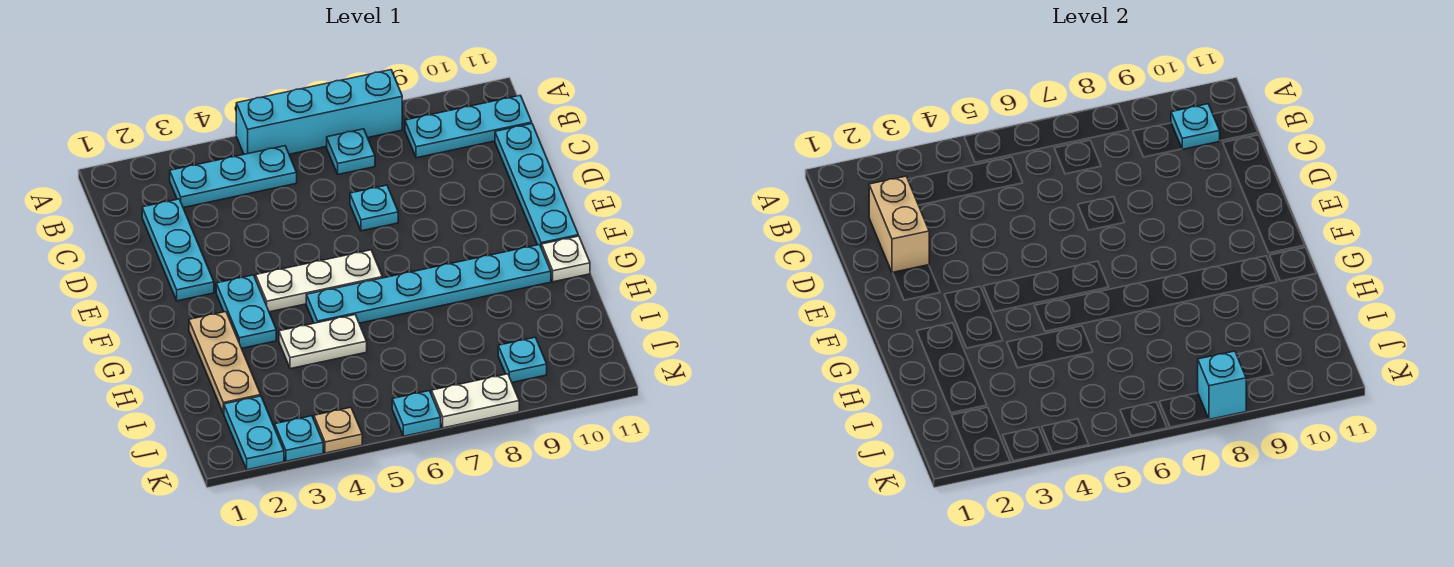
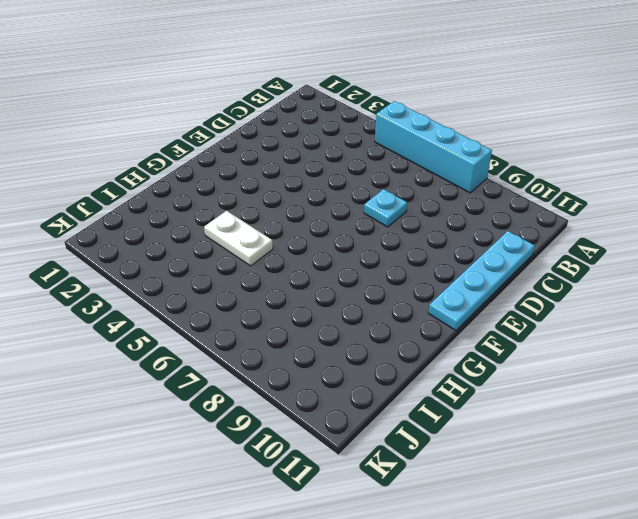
none -> cyan 1x3 plate [170,146,297,208]
none -> cyan 1x1 plate [327,129,375,174]
none -> cyan 1x3 plate [405,95,532,158]

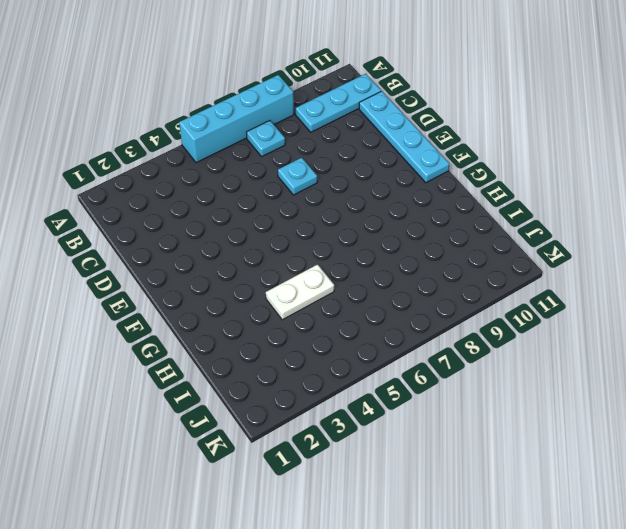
none -> cyan 1x3 plate [170,146,297,208]
none -> cyan 1x3 plate [142,199,214,301]
none -> cyan 1x2 plate [216,275,276,348]

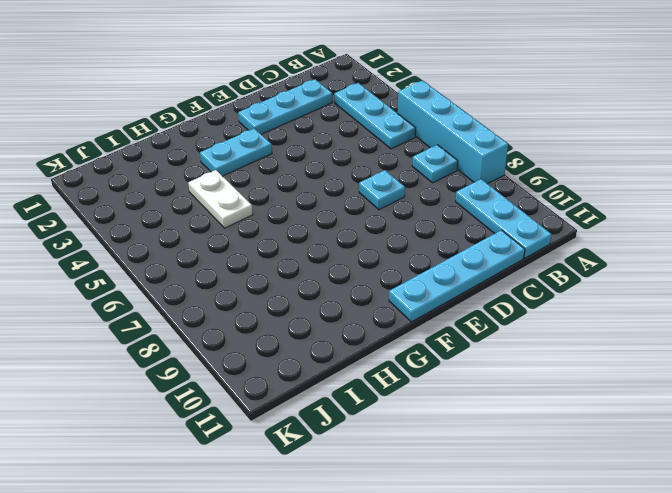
none -> white 1x3 plate [256,250,382,312]
none -> tan 1x3 plate [189,312,261,414]
none -> cyan 1x6 plate [306,245,551,323]

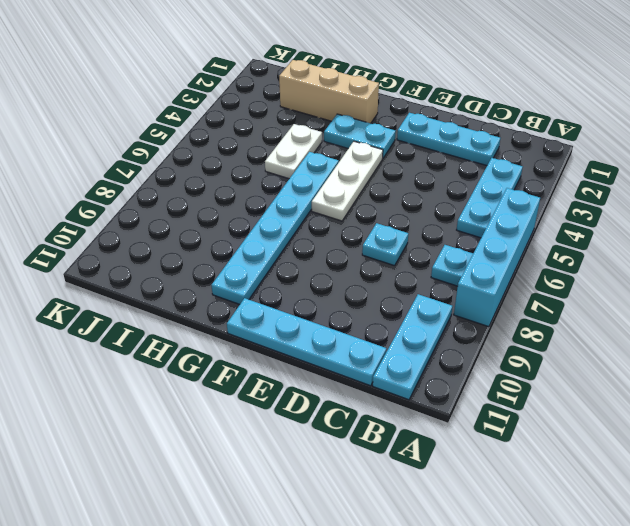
tan 1x3 brick [279,60,379,123] -> tan 1x3 plate [189,312,261,414]
none -> white 1x1 plate [542,236,590,282]
none -> cyan 1x2 plate [224,396,284,470]
none -> cyan 1x1 plate [498,337,547,382]

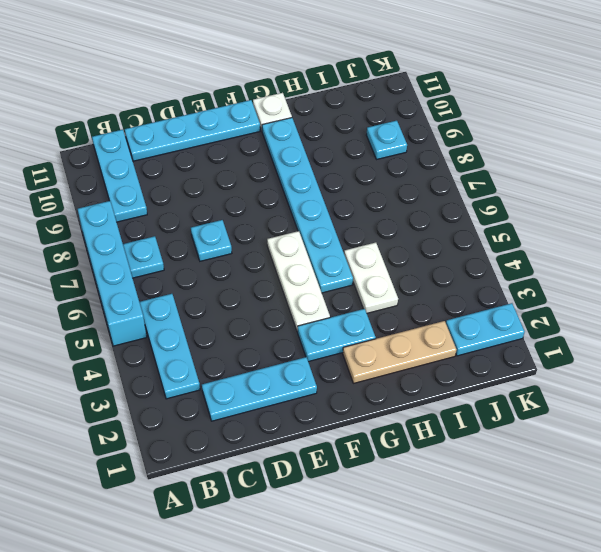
none -> cyan 1x1 plate [275,416,323,461]
none -> tan 1x1 plate [314,408,362,453]
none -> cyan 1x1 plate [392,391,441,436]

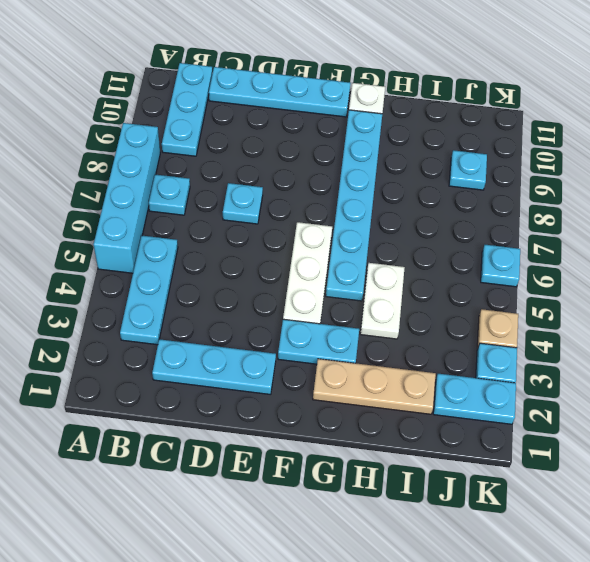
none -> white 1x2 plate [432,374,519,428]
none -> cyan 1x1 plate [1171,104,1220,149]
none -> tan 1x2 brick [869,176,929,273]

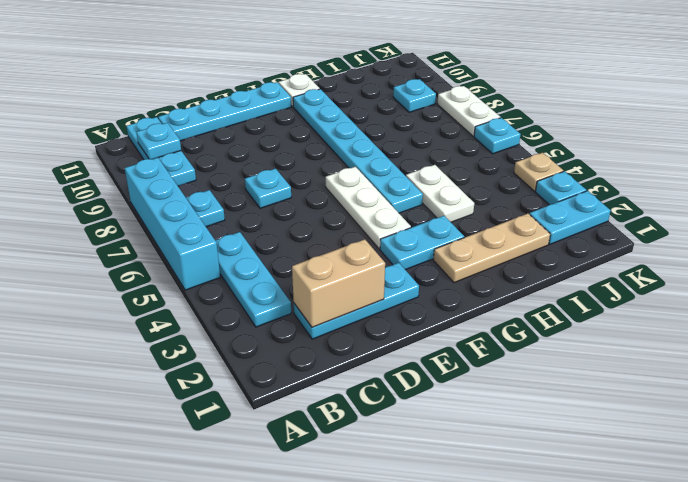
none -> cyan 1x1 brick [1198,351,1246,420]

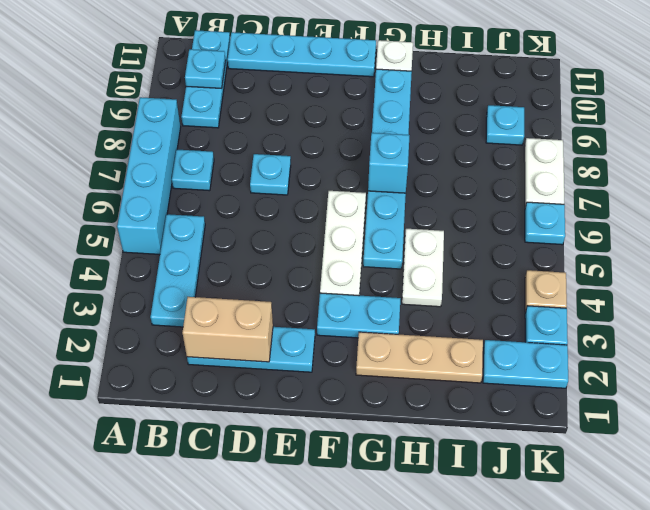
cyan 1x1 brick [368,133,410,193] -> cyan 1x1 brick moved to [1198,351,1246,420]

